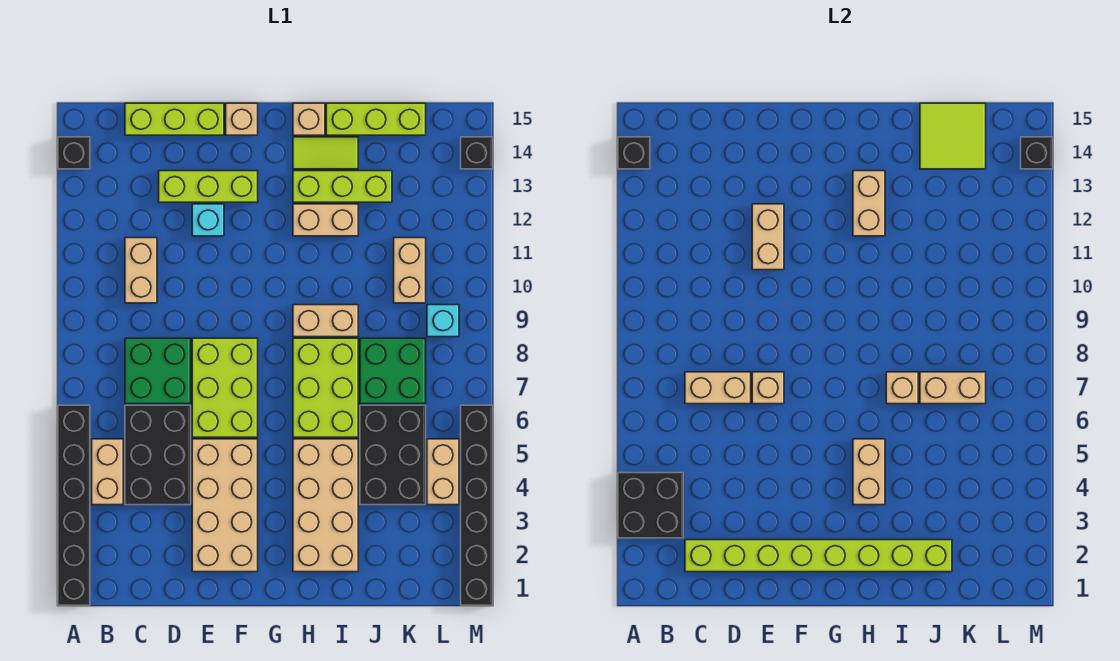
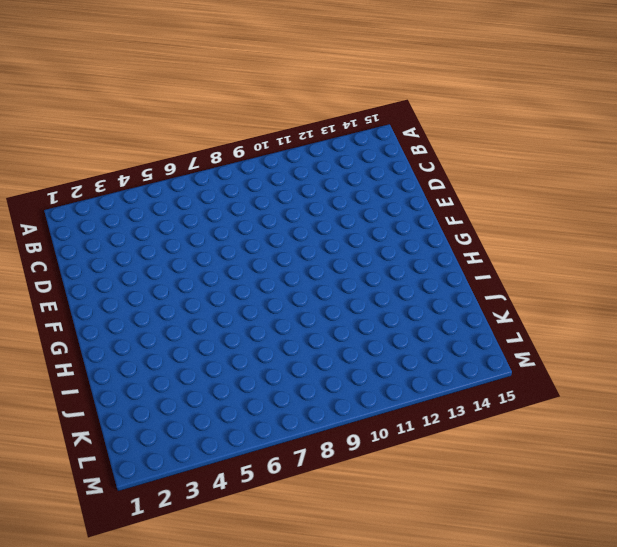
none -> black 1x6 brick [58,405,90,605]
none -> black 1x1 brick [58,137,90,169]
none -> tan 1x2 brick [92,439,123,505]
none -> black 2x3 brick [125,405,191,505]

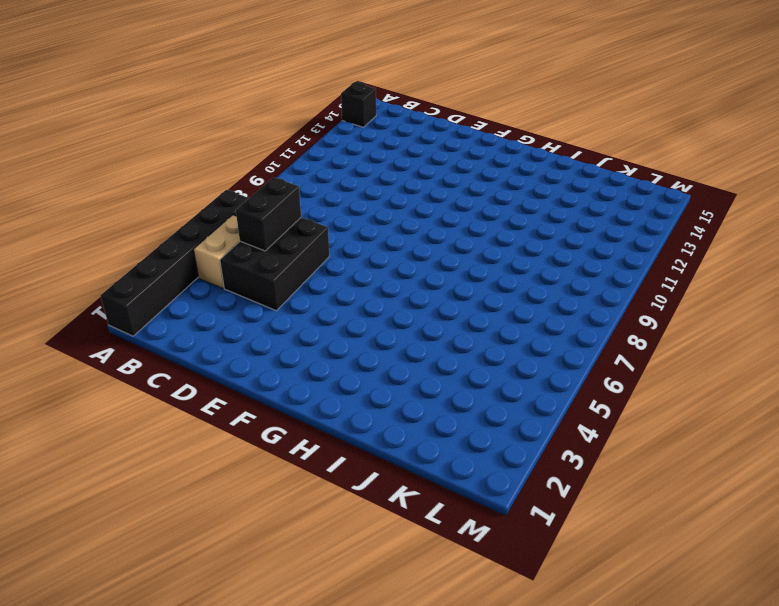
black 1x2 brick [236,177,301,251] -> none
none -> green 2x2 brick [125,338,191,404]
none -> tan 1x2 brick [125,238,157,303]
none -> lime 1x3 brick [125,103,224,135]
none -> lime 1x3 brick [159,171,258,202]

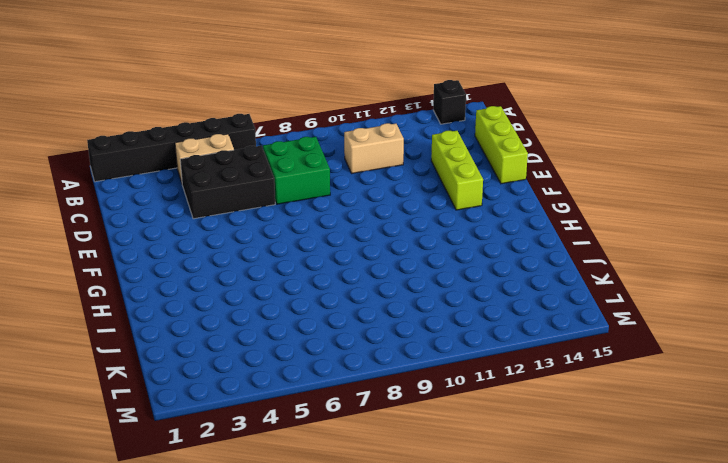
none -> tan 2x4 brick [192,439,258,572]
none -> lime 2x3 brick [192,338,258,437]
none -> cyan 1x1 brick [192,204,224,236]
none -> tan 1x1 brick [226,103,258,135]

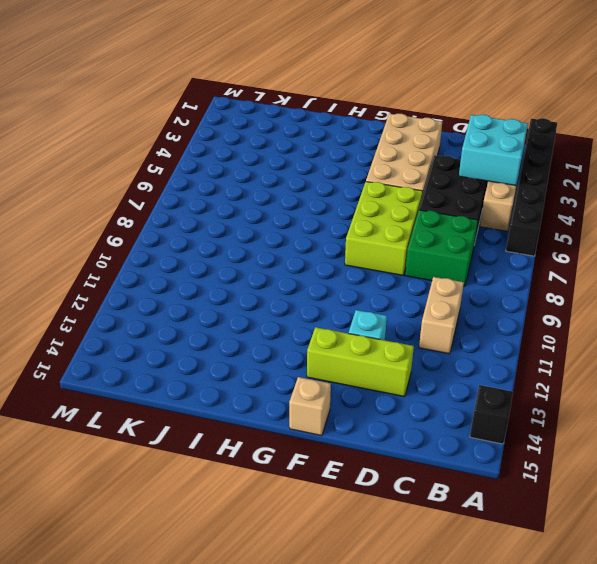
cyan 2x2 brick [459,115,528,186] -> black 2x2 brick [618,473,683,538]
none -> lime 1x3 brick [125,103,224,135]
none -> tan 2x4 brick [293,439,358,572]
none -> lime 2x3 brick [293,338,358,437]
none -> tan 1x2 brick [293,305,358,337]

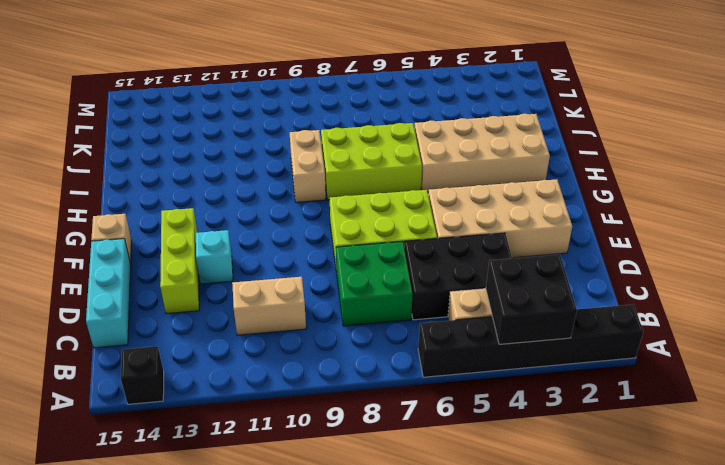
cyan 1x3 brick [86,239,131,348] -> lime 1x3 brick [125,103,224,135]
none -> tan 1x2 brick [293,204,358,236]
none -> lime 1x3 brick [293,171,392,202]
none -> lime 1x2 tile [293,137,358,169]
none -> tan 1x1 brick [293,103,325,135]

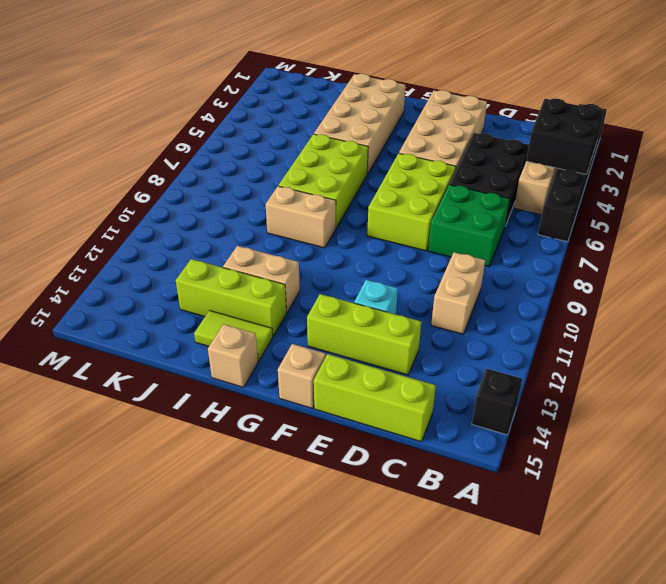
none -> lime 1x3 brick [326,103,426,135]
none -> black 2x3 brick [360,405,426,505]
none -> green 2x2 brick [360,338,426,404]
none -> tan 1x2 brick [394,238,426,303]

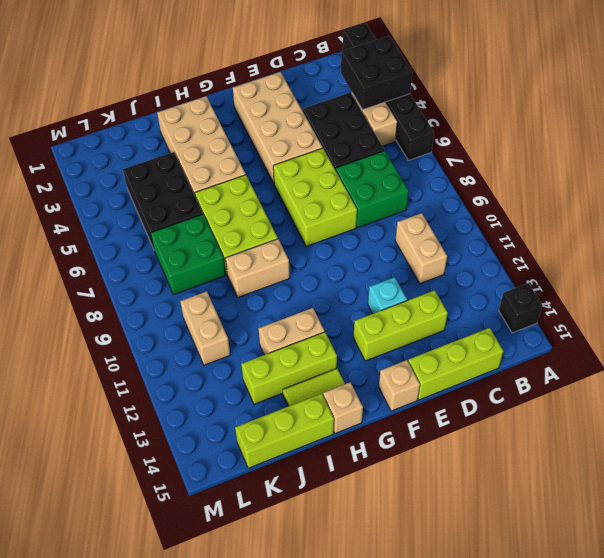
none -> tan 1x2 brick [427,439,459,505]
none -> cyan 1x1 brick [427,305,459,337]
none -> black 1x6 brick [461,405,493,605]
none -> black 1x1 brick [461,137,493,169]

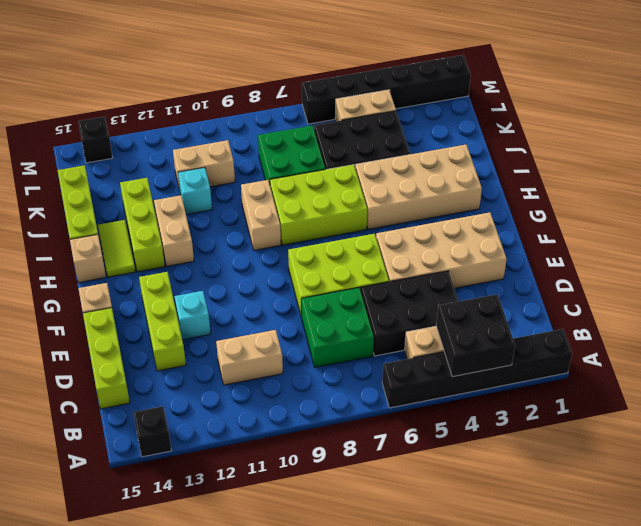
cyan 1x1 brick [178,168,212,214] -> cyan 1x1 brick moved to [427,305,459,337]
none -> black 1x1 brick [618,137,650,169]
none -> lime 1x8 brick [685,540,952,572]
none -> tan 1x2 brick [685,372,751,404]
none -> tan 1x1 brick [752,372,784,404]

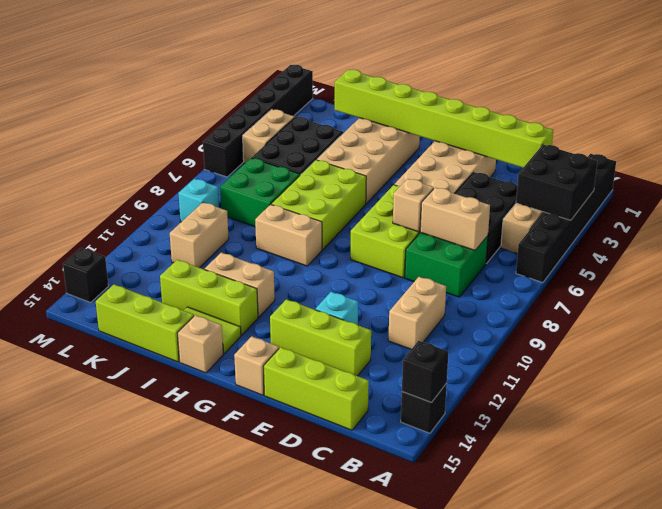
none -> tan 1x2 brick [752,204,784,270]
none -> tan 1x2 brick [853,439,885,505]
none -> tan 1x2 brick [853,171,885,236]
none -> tan 1x1 brick [886,372,918,404]

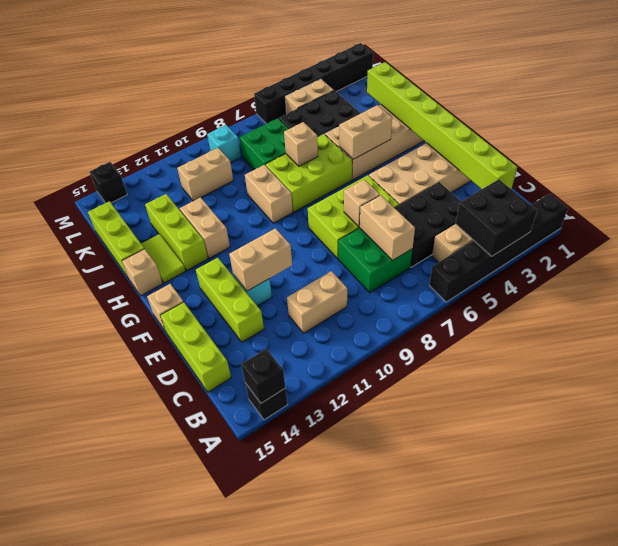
none -> tan 1x2 brick [853,171,885,236]
none -> tan 1x2 brick [920,372,986,404]
none -> lime 2x2 tile [920,103,986,169]
none -> black 1x1 brick [1021,137,1053,169]

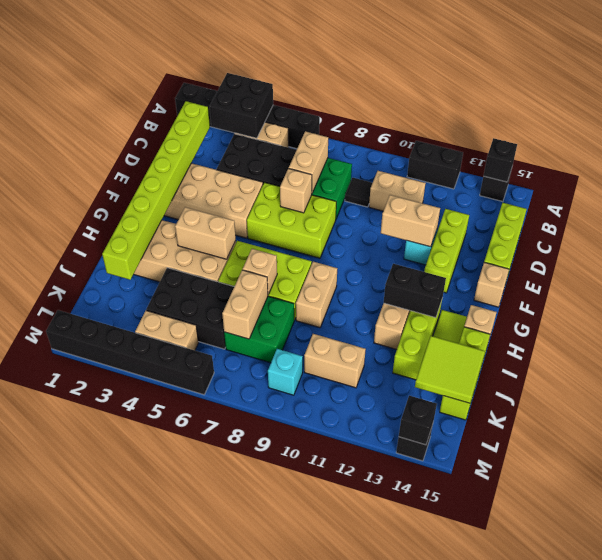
black 1x2 brick [407,141,463,189] -> none
black 1x1 tile [345,178,372,207] -> none
black 1x2 brick [384,264,446,318] -> tan 1x2 brick [853,171,885,236]

